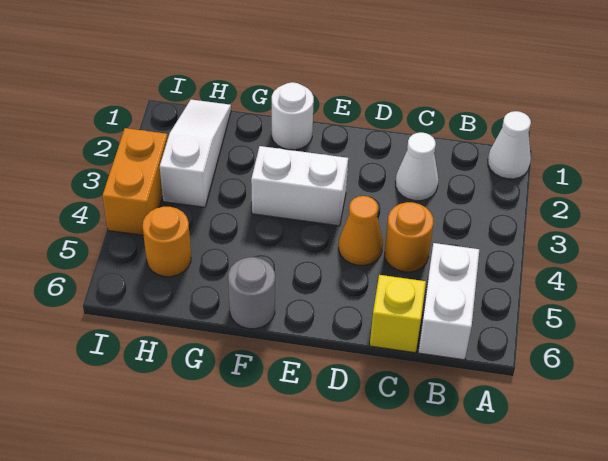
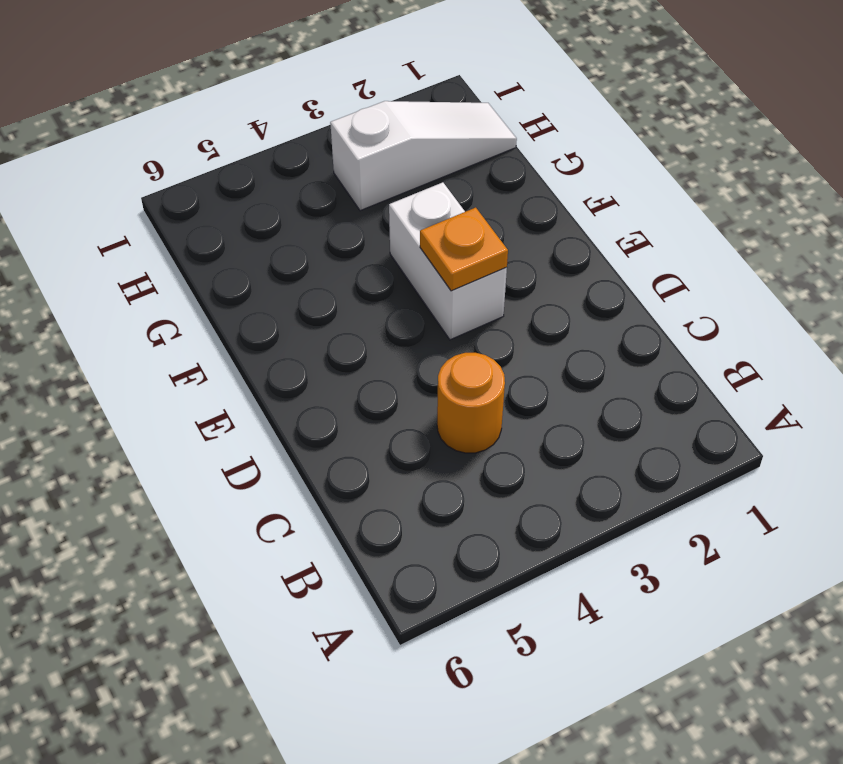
orange 1x1 plate [420,208,508,291] -> none
none -> white 1x1 cone [488,111,531,179]
none -> white 1x2 brick [418,243,479,360]
none -> white 1x1 cone [395,132,438,201]

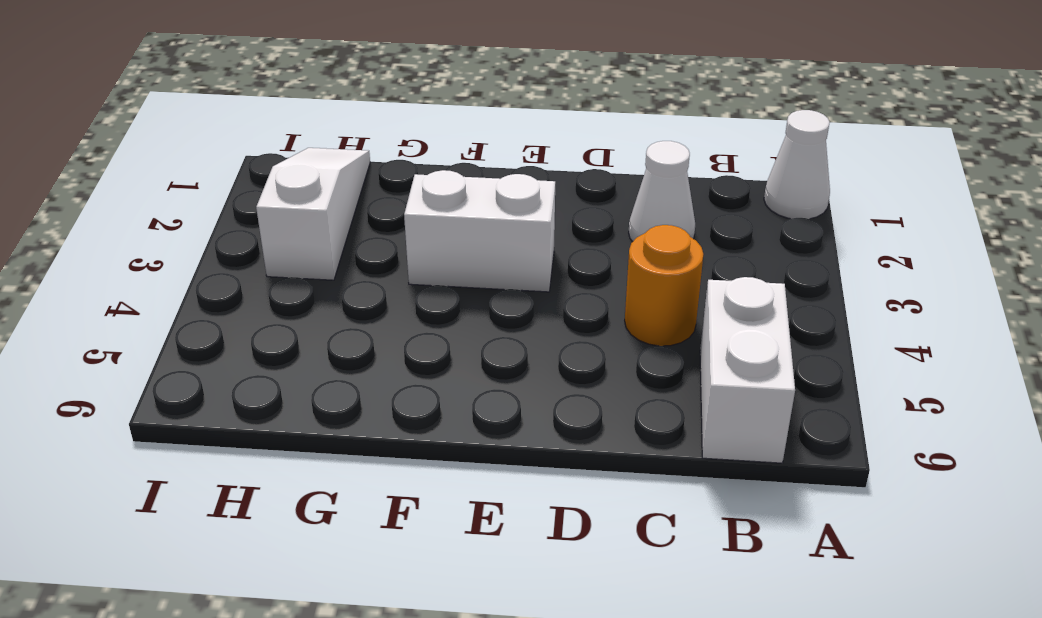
none -> yellow 1x1 brick [370,275,426,353]
none -> orange 1x1 cone [339,196,383,265]
none -> white 1x1 round brick [272,82,314,150]

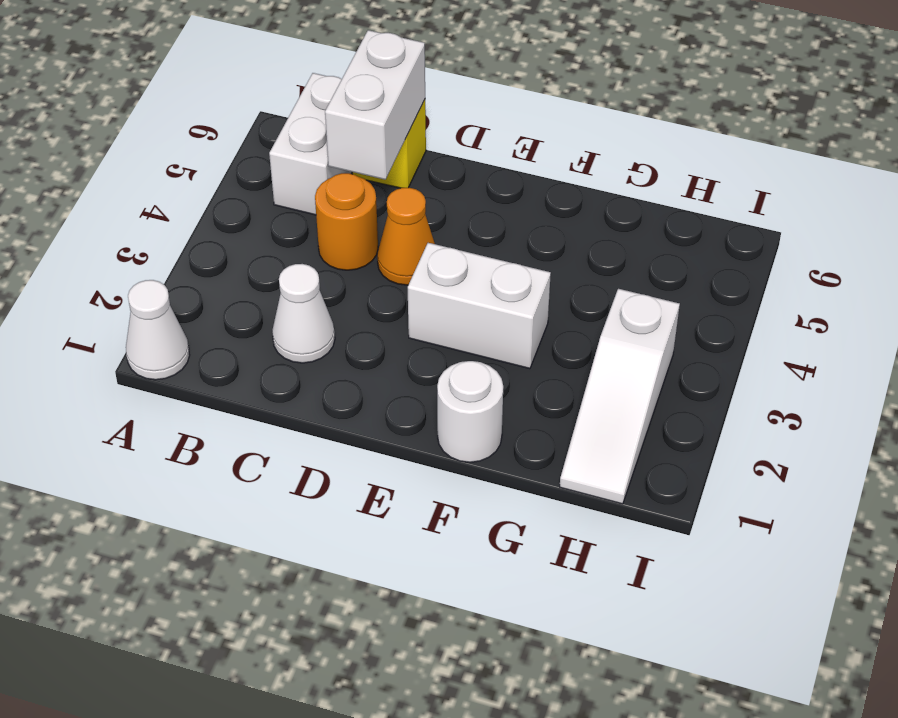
white 1x2 brick [325,30,425,180] -> none
none -> grey 1x1 round brick [228,257,275,329]
none -> orange 1x1 round brick [143,207,191,277]
none -> orange 1x2 brick [103,128,168,235]

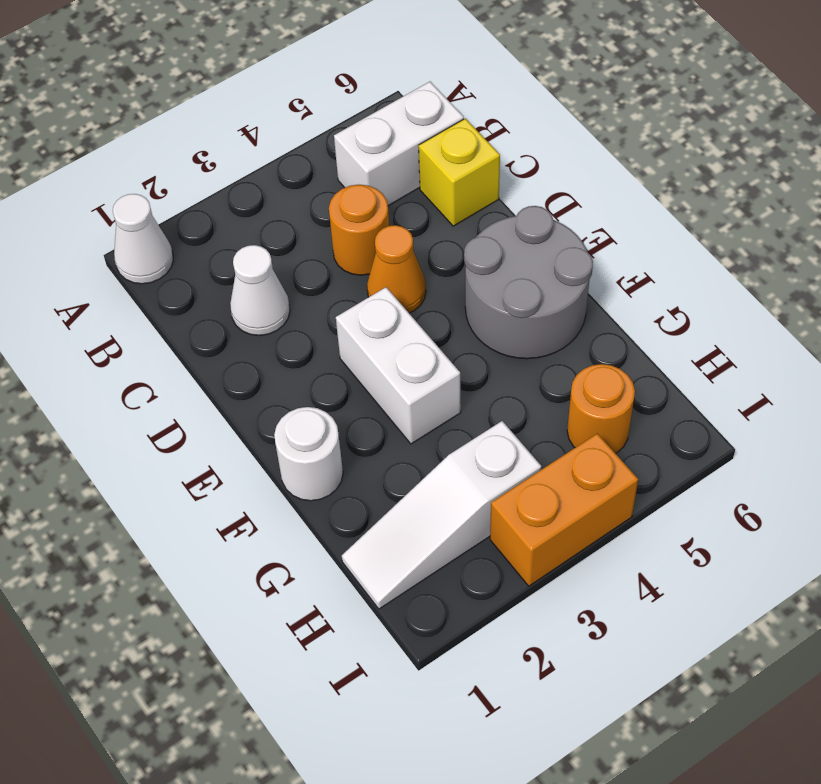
grey 2x2 round brick [464,206,593,359] -> grey 1x1 round brick [228,257,275,329]

